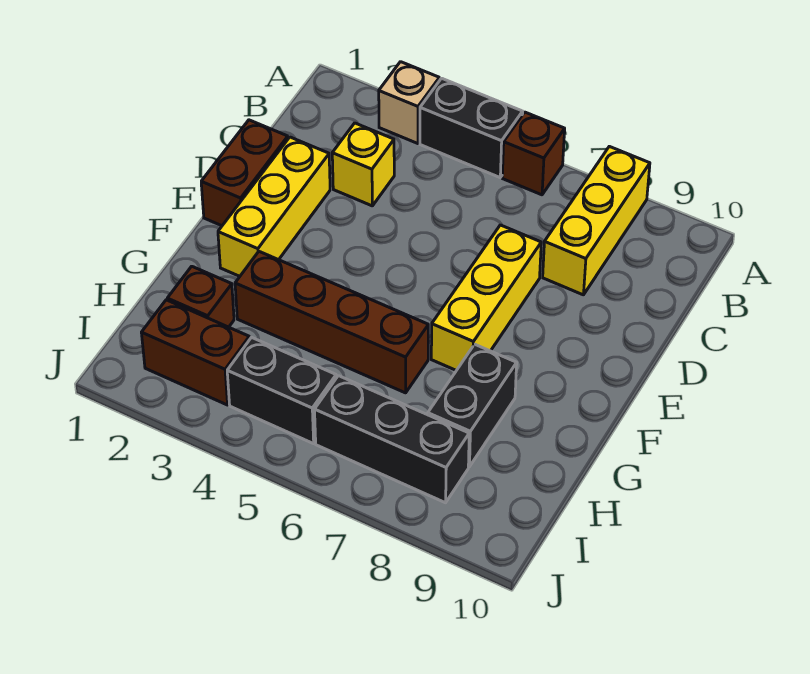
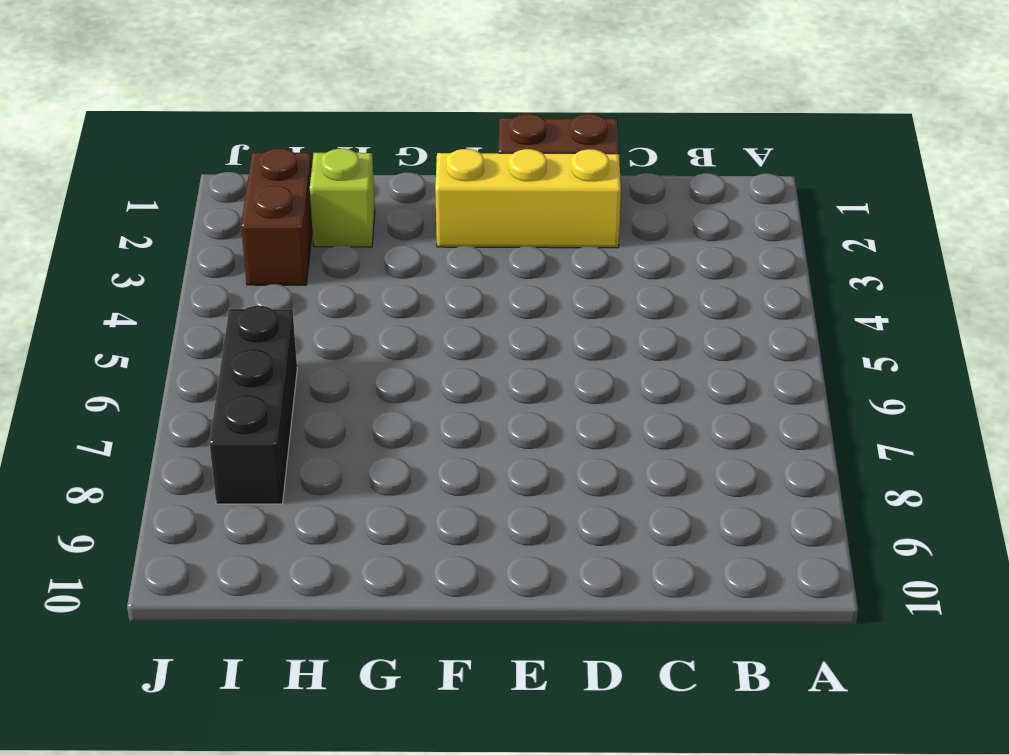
lime 1x1 brick [310,149,375,247] -> brown 1x1 brick [167,266,234,327]
none -> tan 1x1 brick [379,62,439,144]
none -> black 1x2 brick [420,78,523,177]
none -> brown 1x1 brick [502,112,565,195]

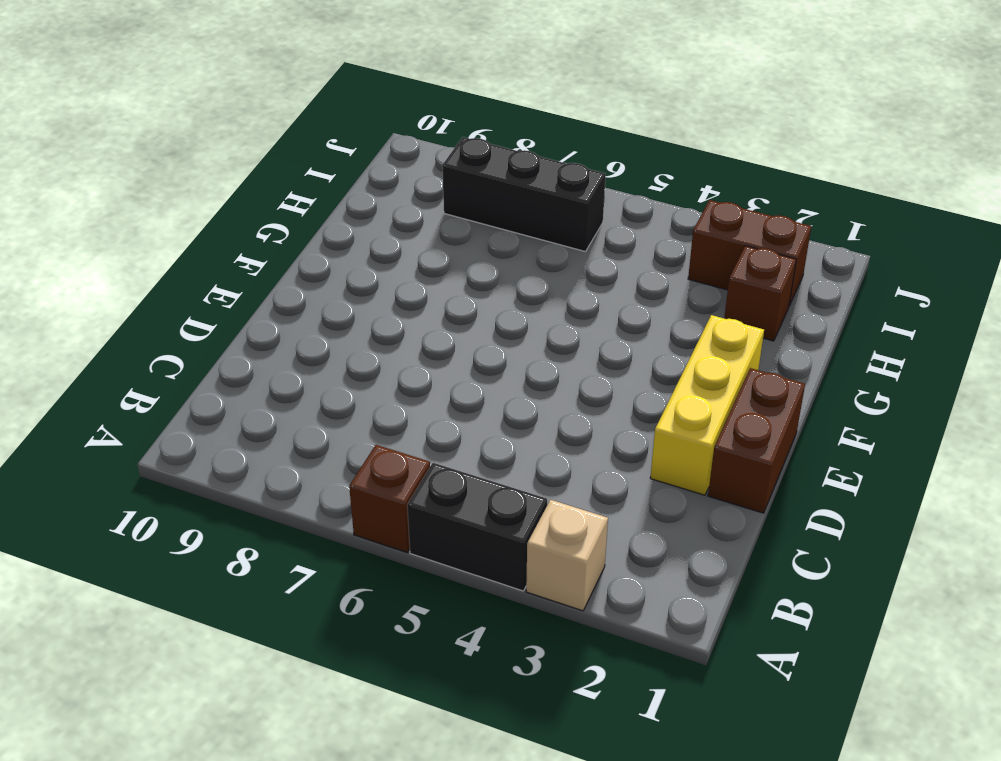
none -> yellow 1x3 brick [543,146,650,295]
none -> yellow 1x1 brick [332,123,394,206]
none -> yellow 1x3 brick [431,225,541,370]

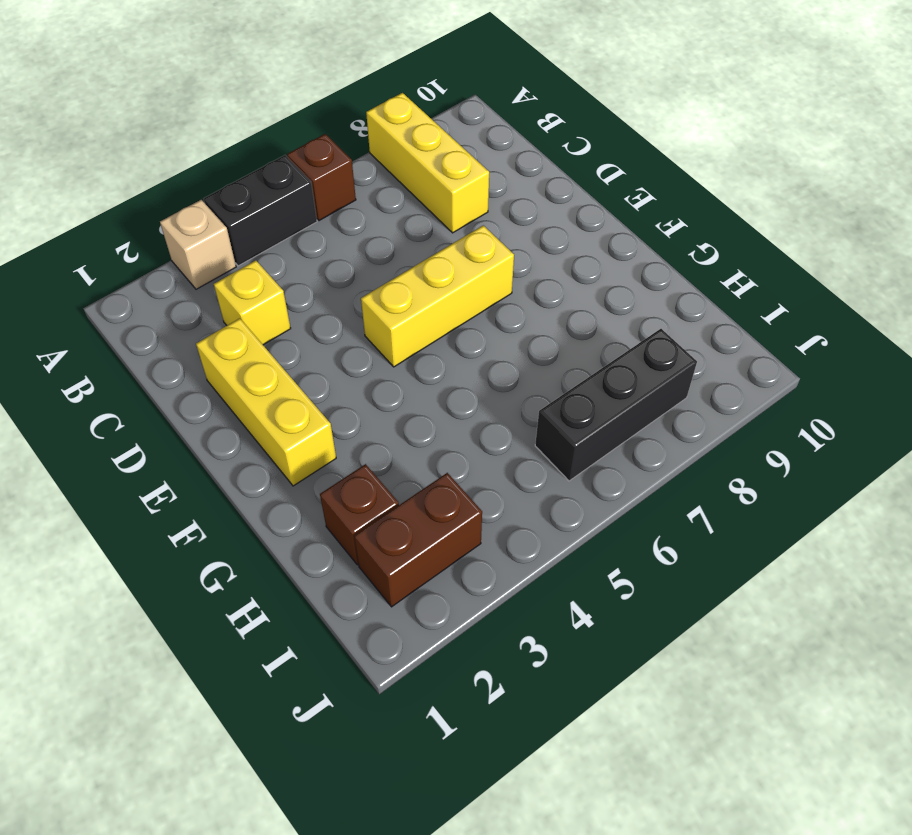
yellow 1x3 brick [361,225,514,367] -> yellow 1x3 brick turned to [431,225,541,370]
none -> brown 1x2 brick [201,120,288,226]
none -> brown 1x4 brick [235,252,428,393]
none -> black 1x2 brick [428,344,517,467]

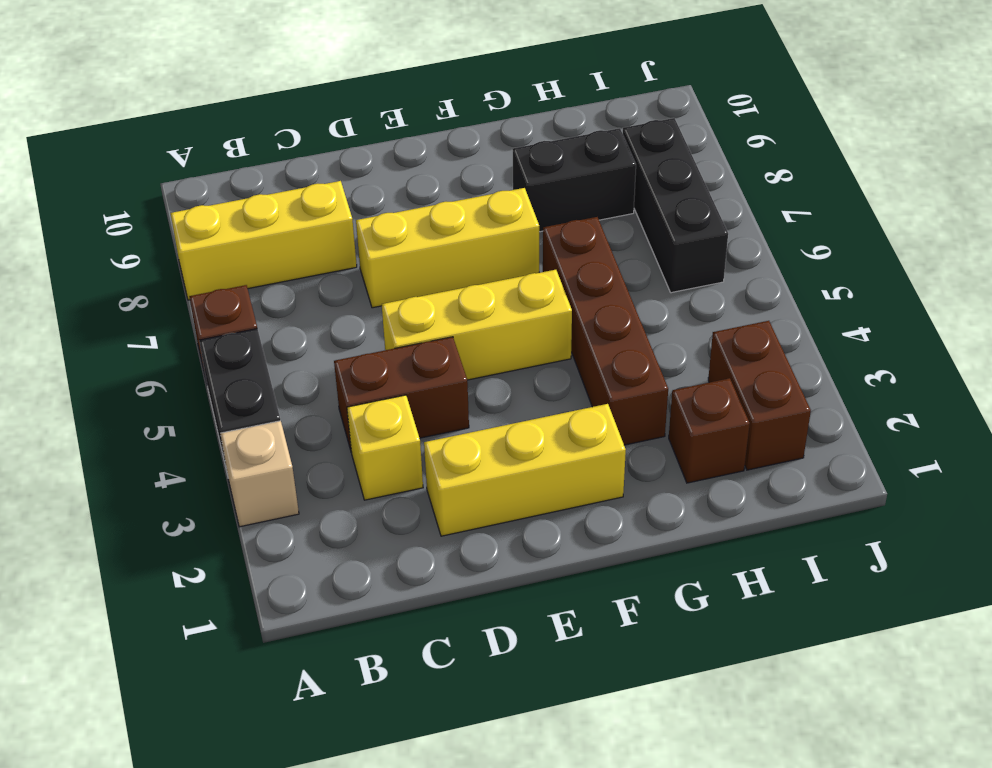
brown 1x2 brick [334,337,469,450] -> brown 1x2 brick moved to [201,120,288,226]
yellow 1x3 brick [382,270,572,380] -> none
none -> black 1x2 brick [227,337,336,444]

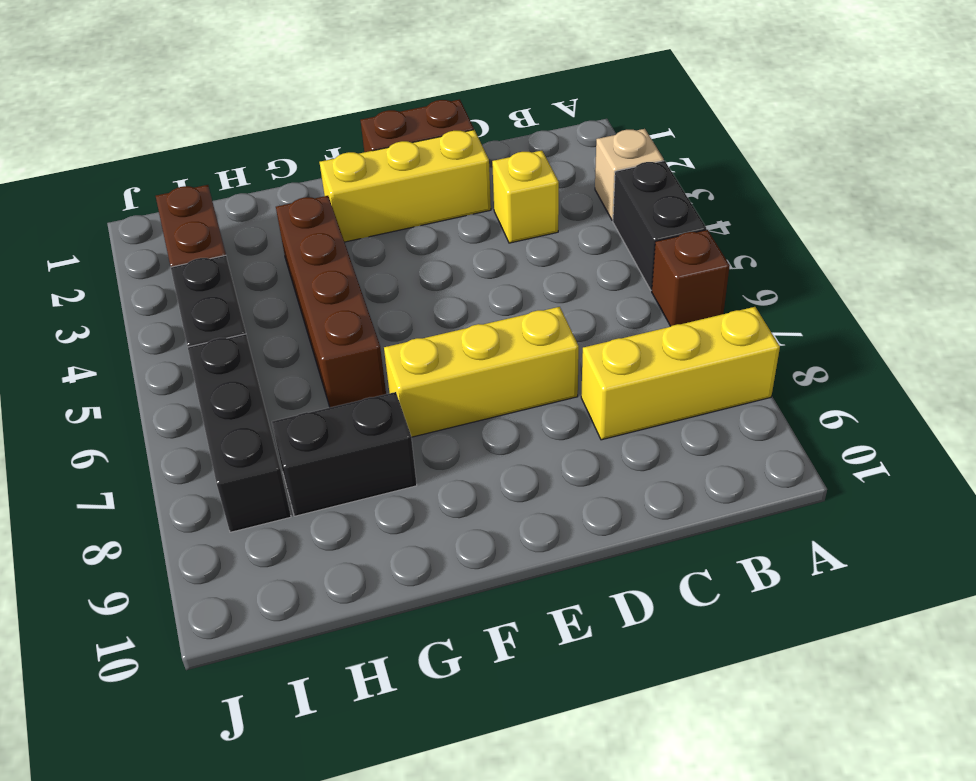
none -> brown 1x1 brick [167,266,234,327]

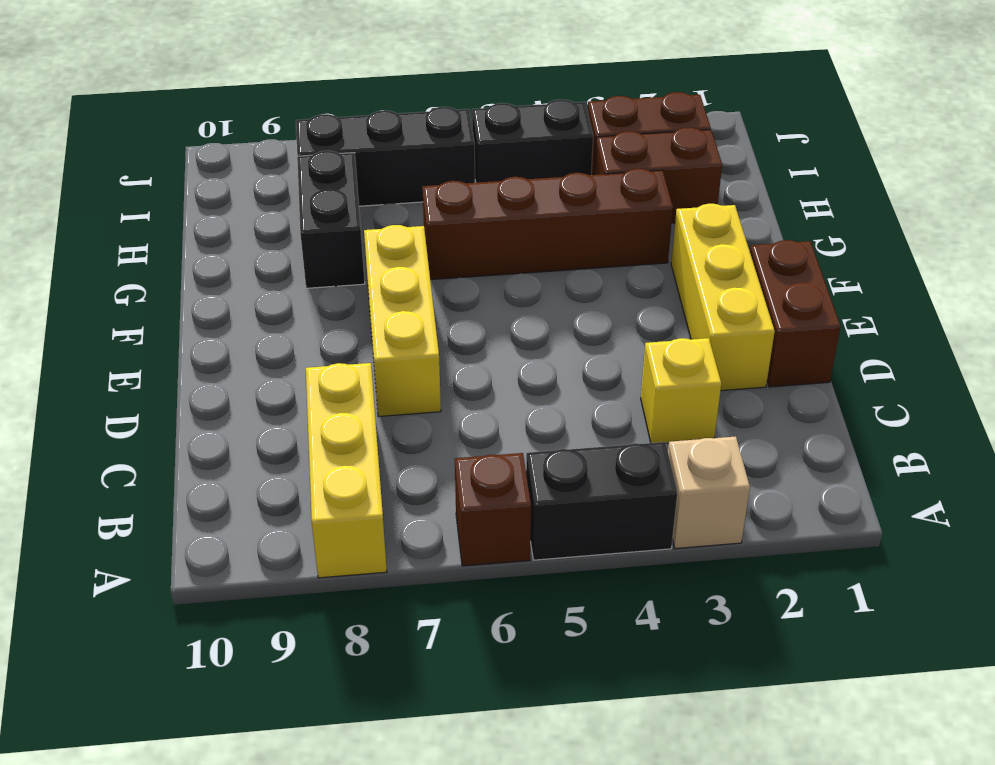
brown 1x2 brick [595,128,722,223] -> brown 1x1 brick [167,266,234,327]

